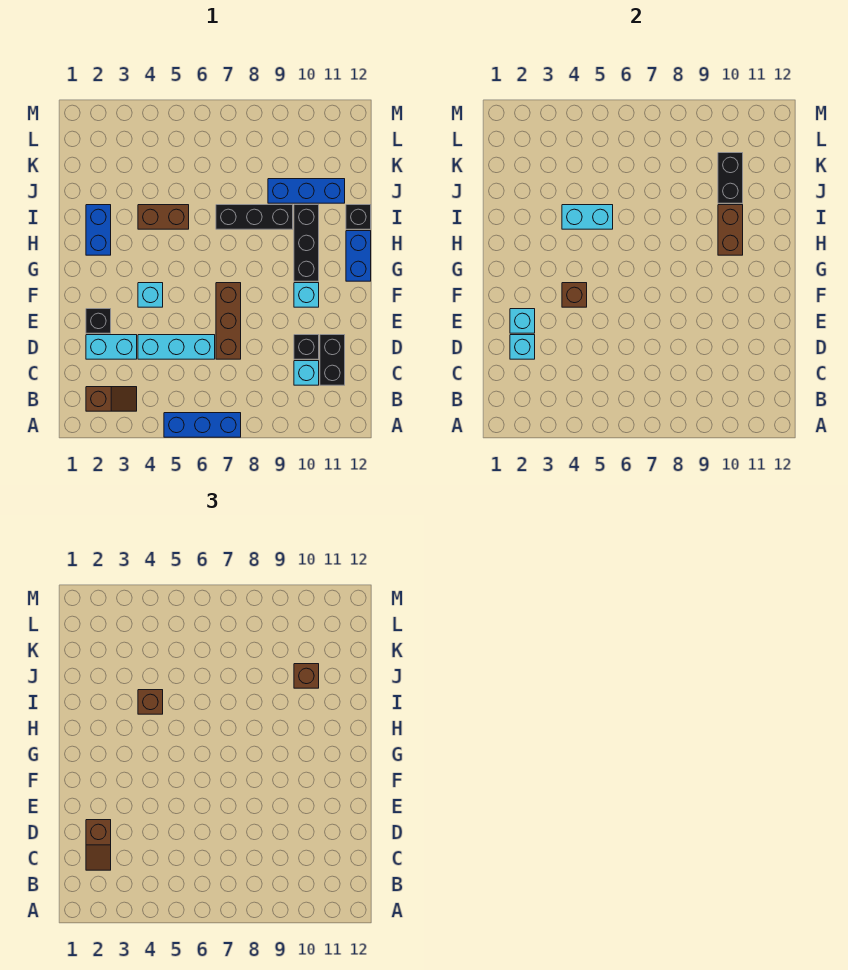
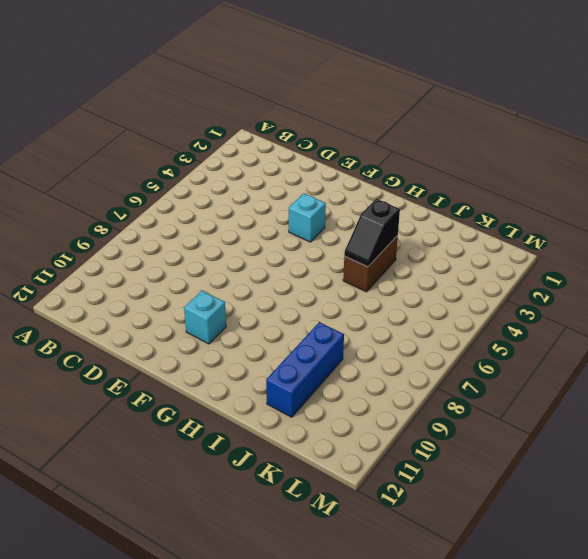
black 1x2 slope [344,199,400,267] -> cyan 1x2 brick [562,205,613,229]
none -> blue 1x3 brick [164,413,241,437]
none -> brown 1x2 slope [86,387,137,411]
none -> cyan 1x1 brick [294,361,319,385]

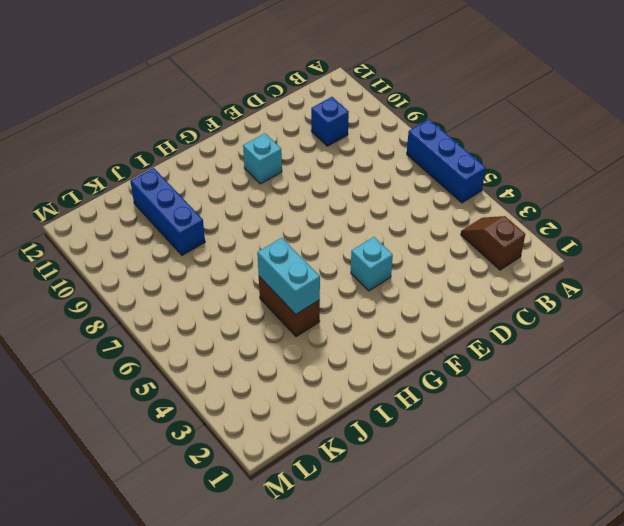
blue 1x1 brick [311,97,349,146] -> cyan 1x1 brick [294,361,319,385]
none -> black 1x2 brick [320,335,345,385]
none -> cyan 1x2 brick [86,335,137,359]
none -> cyan 1x3 brick [138,335,215,359]

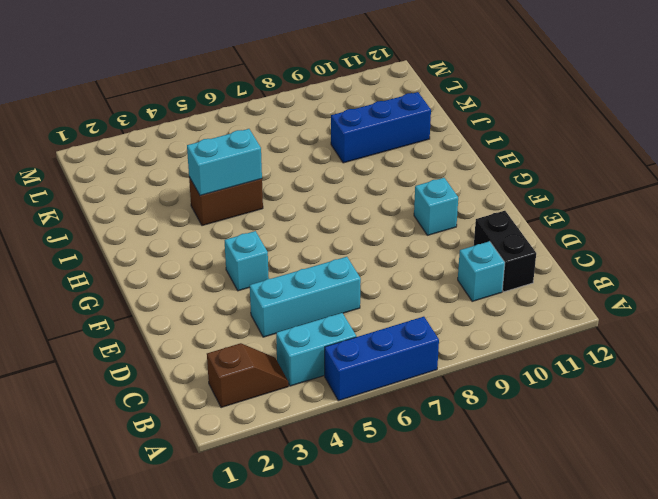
cyan 1x2 brick [276,313,356,386] -> cyan 1x2 brick moved to [86,335,137,359]
none -> brown 1x3 brick [216,283,241,359]
none -> black 1x1 brick [294,335,319,359]
none -> black 1x1 brick [86,309,111,333]

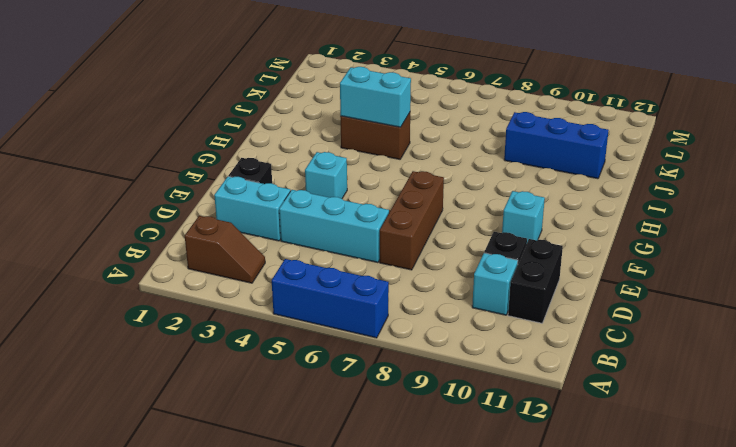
none -> black 1x3 brick [294,205,319,281]
none -> blue 1x2 brick [346,231,371,281]
none -> blue 1x2 brick [86,205,111,255]

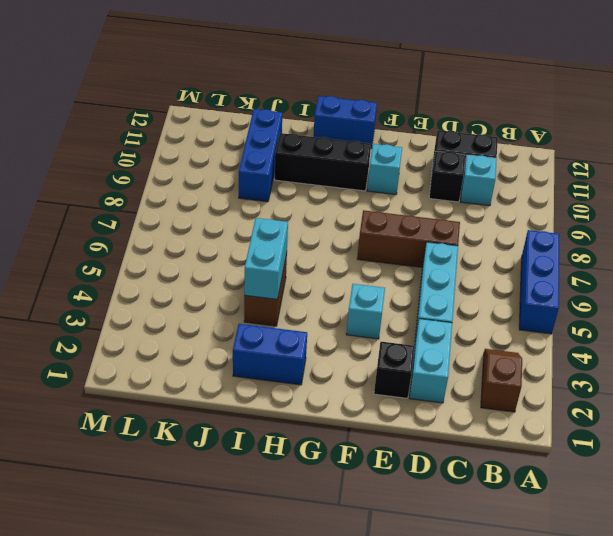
none -> black 1x3 brick [216,205,293,229]
none -> black 1x1 brick [346,205,371,229]
none -> cyan 1x1 brick [510,335,535,359]

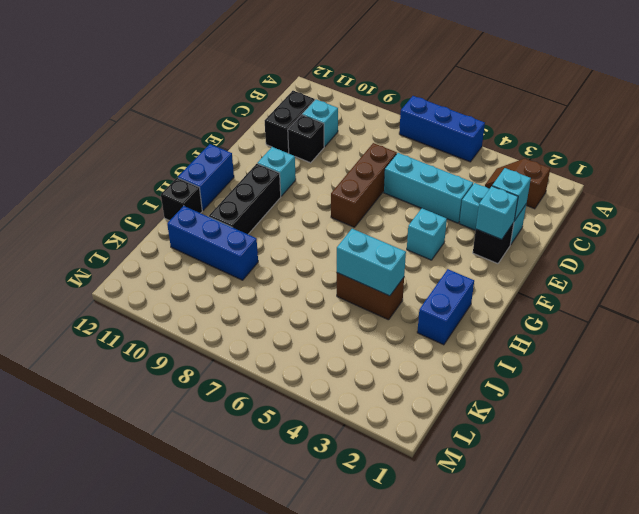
none -> black 1x3 brick [216,205,293,229]
none -> brown 1x1 brick [562,283,587,307]
none -> brown 1x2 brick [718,205,743,255]

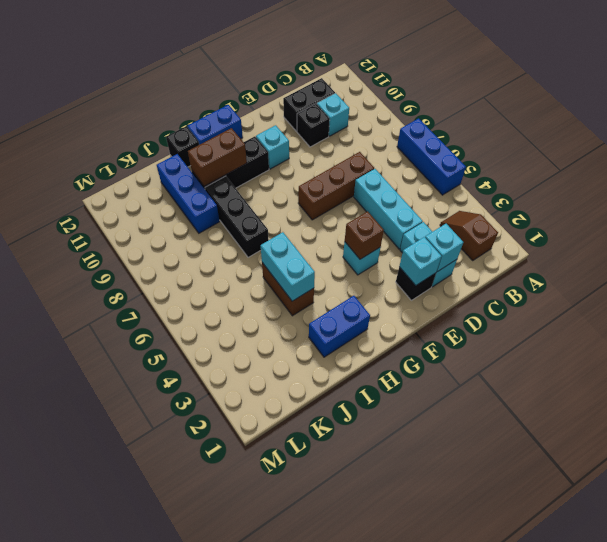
none -> black 1x2 brick [718,153,743,203]
none -> brown 1x2 slope [86,820,111,870]
none -> brown 1x1 brick [138,690,163,714]

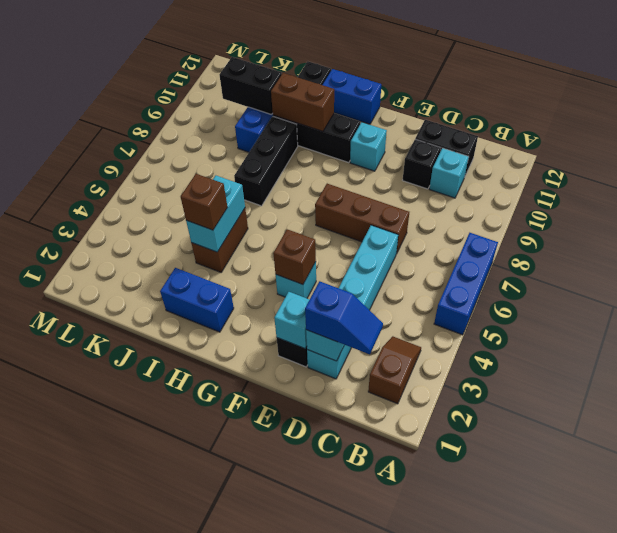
blue 1x2 slope [305,281,383,354] -> brown 1x2 slope [86,820,111,870]
none -> brown 1x1 brick [294,664,319,688]

